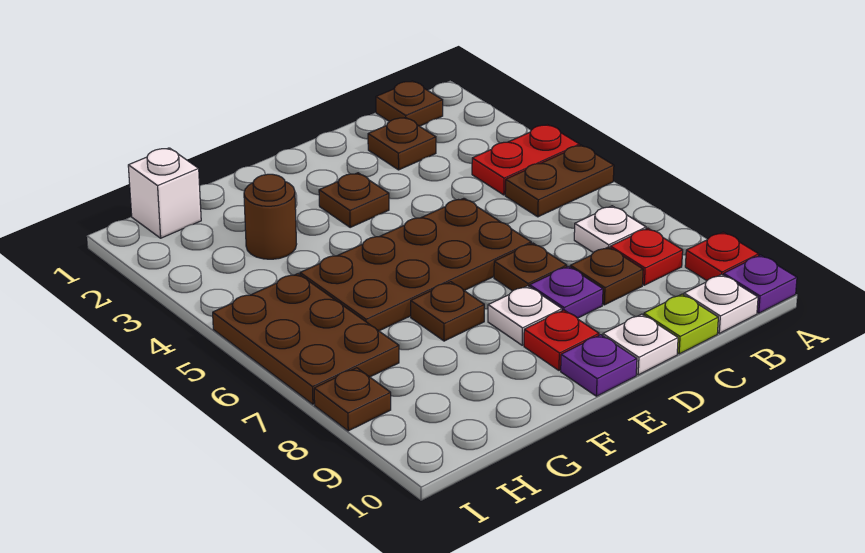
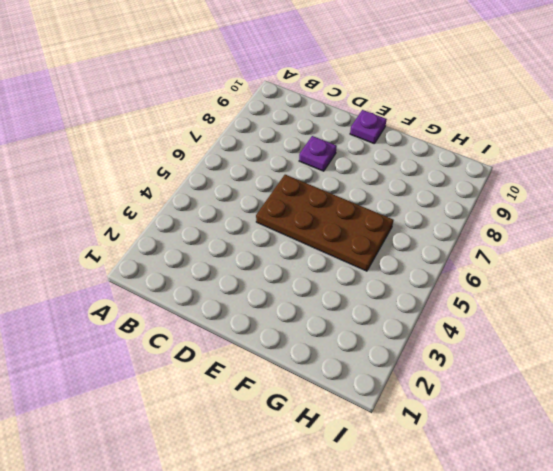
none -> red 1x2 plate [472,125,580,195]
none -> brown 1x2 plate [505,145,614,217]
none -> red 1x1 plate [685,232,759,281]

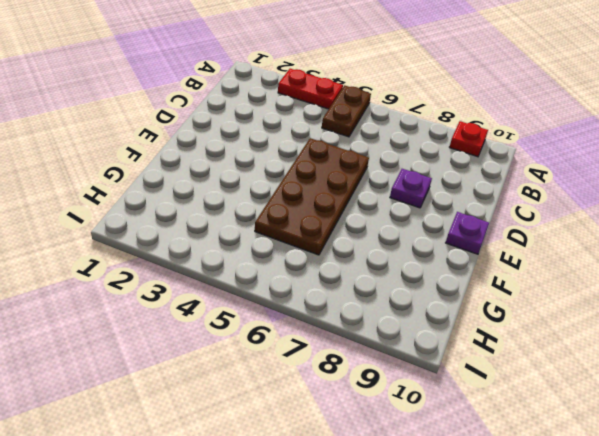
red 1x2 plate [278,69,343,109] -> red 1x2 plate turned to [472,125,580,195]
none -> purple 1x1 plate [724,255,797,313]
none -> brown 1x1 plate [376,81,443,126]
none -> white 1x1 plate [574,206,646,253]

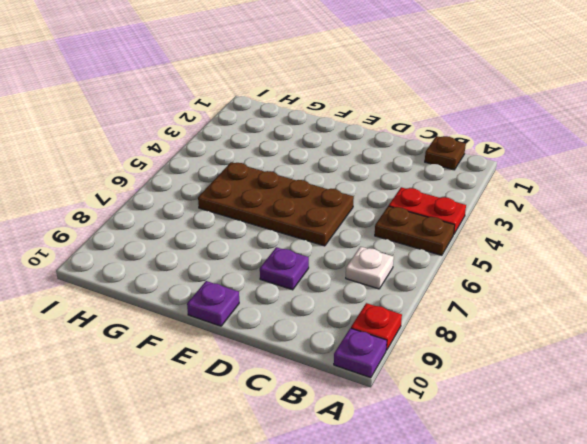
none -> red 1x1 plate [610,228,683,285]
none -> white 1x1 plate [684,274,758,333]
none -> brown 1x1 plate [368,117,436,170]

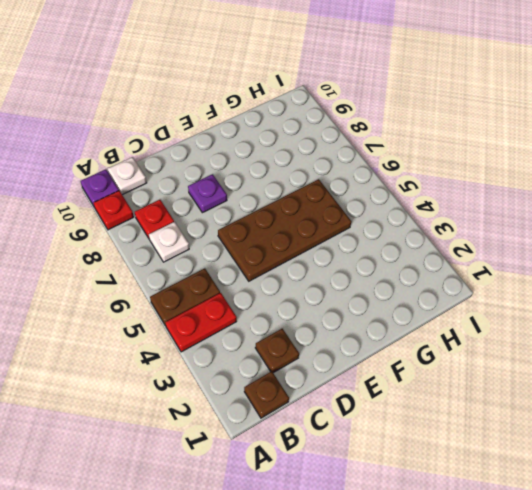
none -> brown 1x1 plate [570,247,643,305]
none -> lime 1x1 plate [644,294,718,354]
none -> brown 1x1 plate [494,243,567,291]

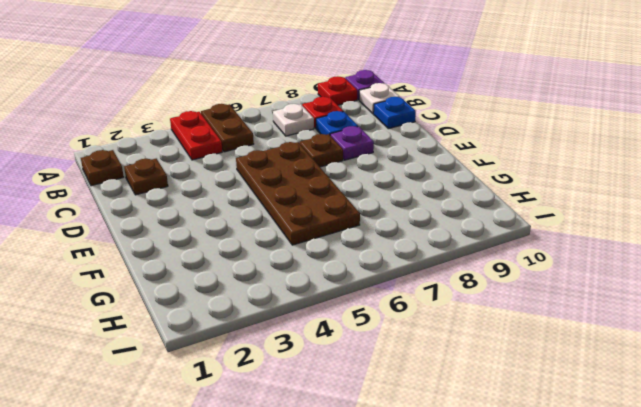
blue 1x1 plate [316,111,358,135] -> brown 1x1 plate [570,247,643,305]
blue 1x1 plate [374,97,416,129] -> lime 1x1 plate [644,294,718,354]
none -> white 1x1 plate [603,314,678,375]
none -> brown 1x1 plate [319,173,389,227]
none -> white 1x1 plate [488,286,562,345]

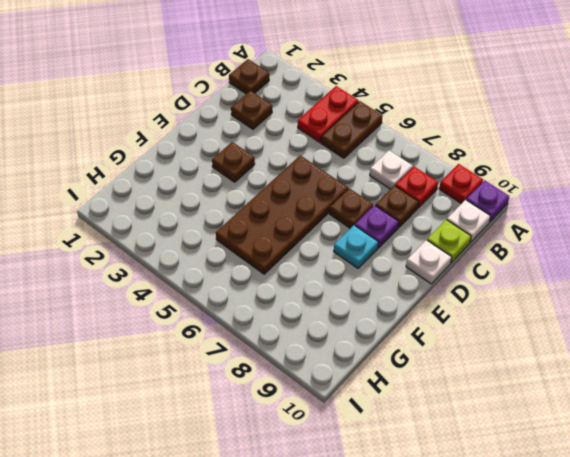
cyan 1x1 plate [334,225,378,268] -> white 1x1 plate [488,286,562,345]
none -> red 1x1 plate [524,310,599,370]
none -> purple 1x1 plate [561,335,637,396]
none -> brown 1x1 plate [411,282,484,341]

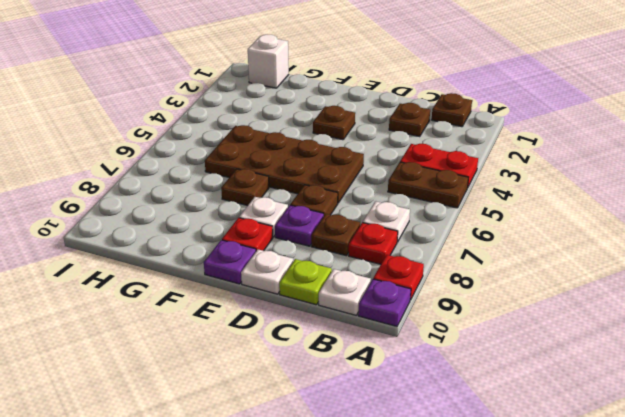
none -> brown 1x1 round brick [244,174,297,259]
none -> brown 2x3 plate [213,274,399,404]
none -> brown 1x1 plate [314,368,391,431]

